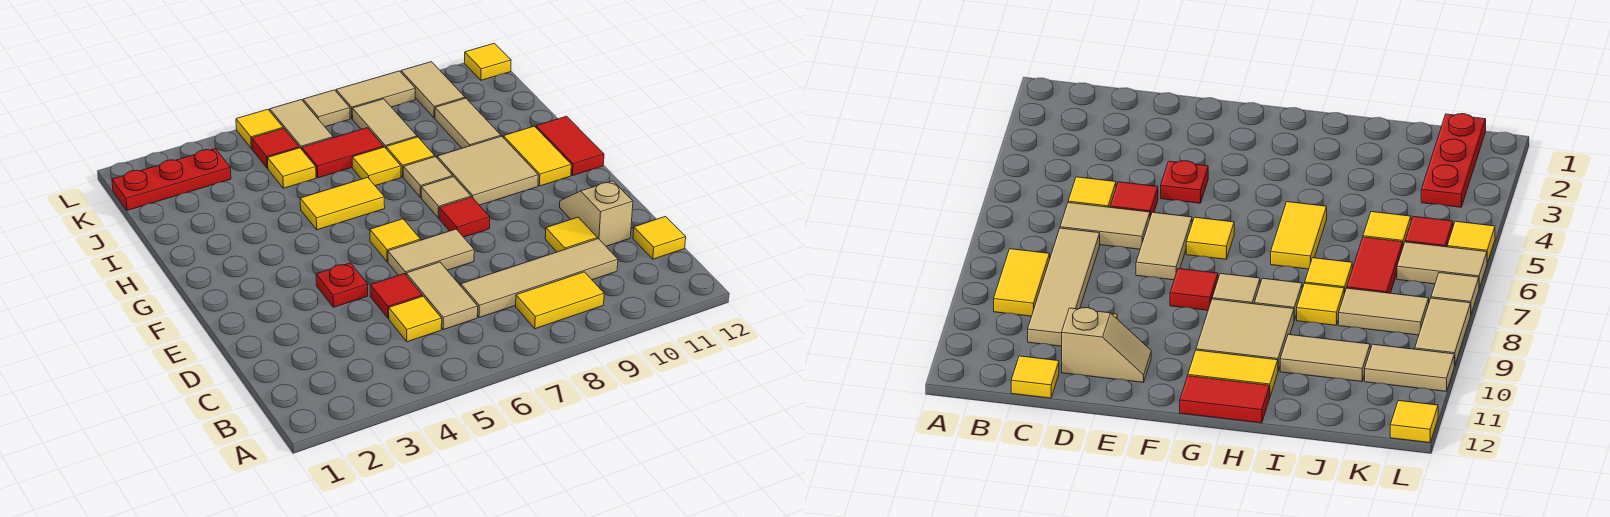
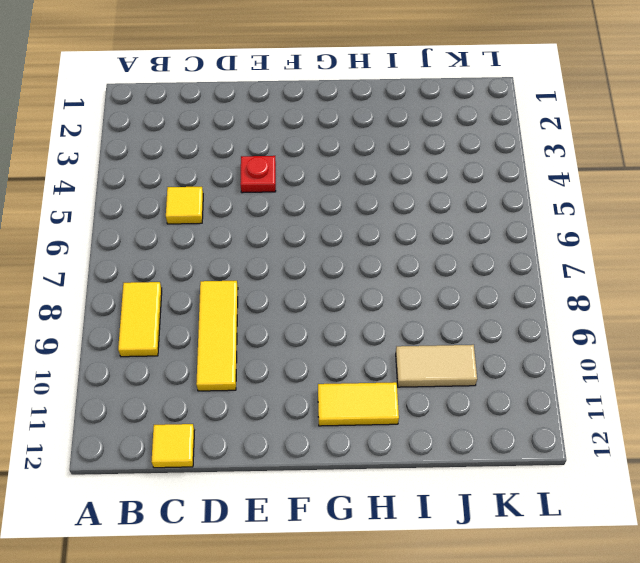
yellow 1x3 tile [196,281,238,391] -> yellow 1x1 tile [545,217,597,252]
none -> tan 1x2 tile [406,262,478,330]
none -> tan 1x4 tile [461,239,618,318]
none -> red 1x1 tile [370,274,422,318]
none -> tan 1x2 slope [560,181,633,246]

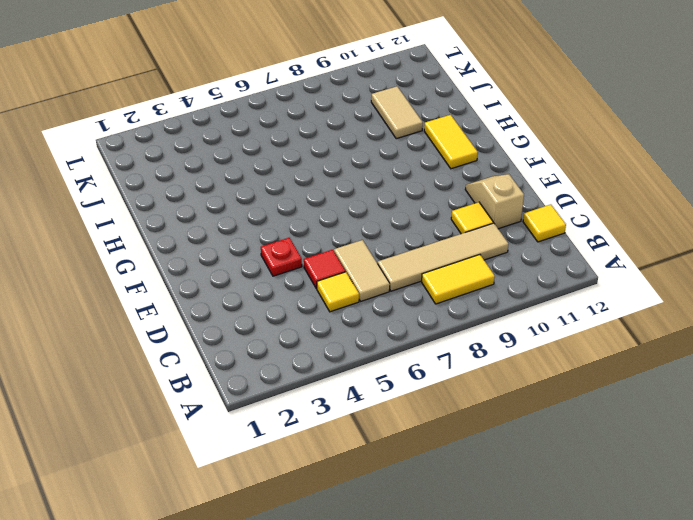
none -> tan 1x2 tile [388,229,474,275]
none -> yellow 1x1 tile [370,219,421,262]
none -> red 1x1 tile [439,197,490,237]
none -> tan 1x1 tile [421,177,471,218]

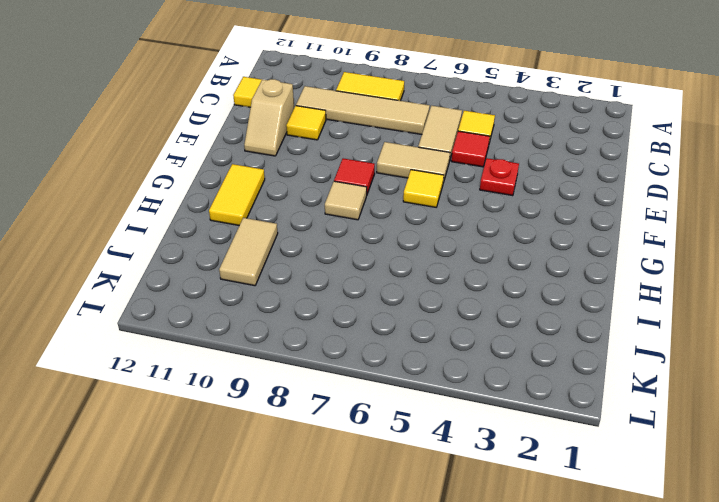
none -> tan 2x2 tile [437,136,538,205]
none -> red 1x2 tile [536,116,604,176]
none -> yellow 1x2 tile [300,177,385,230]
none -> tan 1x1 tile [403,157,453,197]

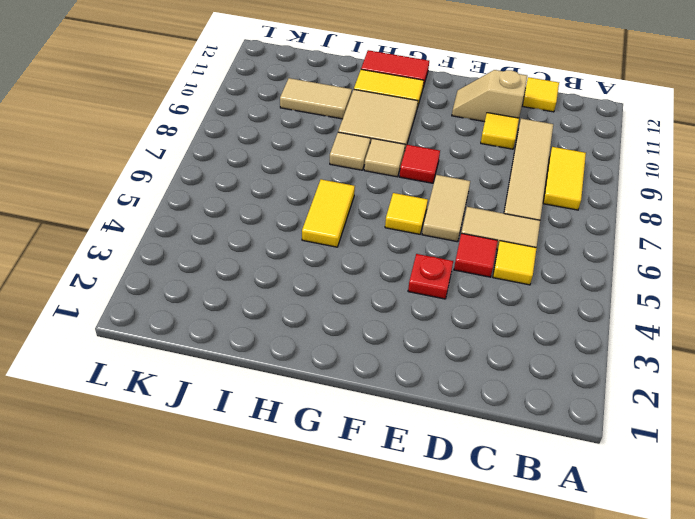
none -> yellow 1x1 tile [352,147,401,186]
none -> yellow 1x1 tile [386,137,435,177]
none -> yellow 1x1 tile [267,148,316,188]
none -> red 1x2 tile [302,128,384,178]

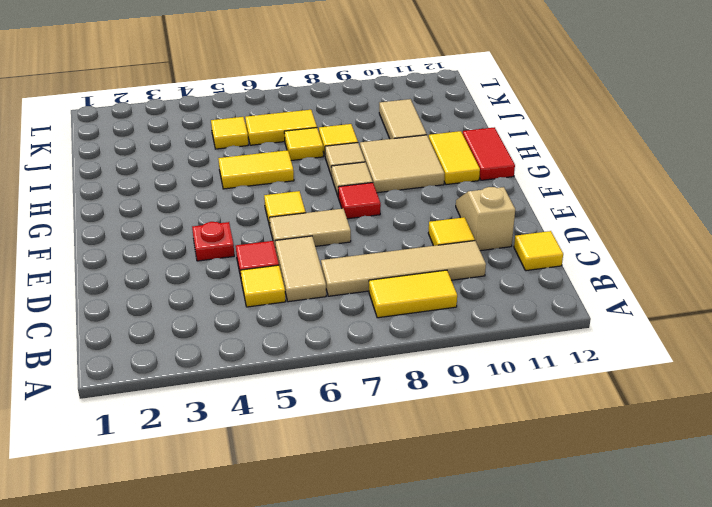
yellow 1x2 tile [245,110,317,145] -> red 1x2 tile [302,128,384,178]
none -> tan 1x2 tile [352,99,417,148]
none -> red 1x3 plate [112,149,231,210]
none -> red 1x1 tile [252,128,299,168]
none -> tan 1x2 tile [270,100,333,149]

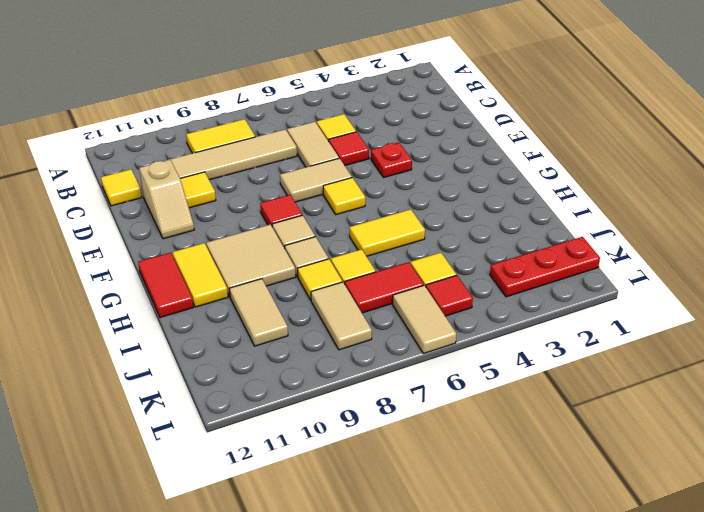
none -> tan 1x2 tile [401,62,465,118]
none -> yellow 1x1 tile [236,109,283,149]
none -> tan 1x1 tile [303,90,350,127]
none -> tan 1x2 tile [336,71,415,119]

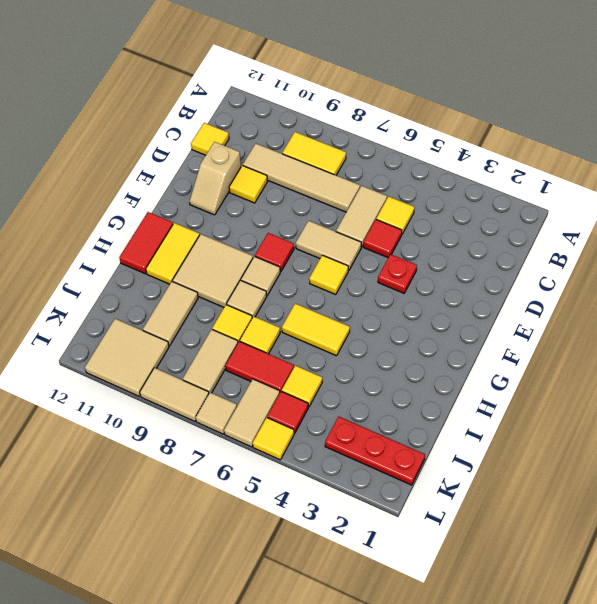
tan 2x2 tile [85,319,169,396] -> tan 1x2 tile [401,62,465,118]
none -> yellow 1x1 tile [464,43,511,80]

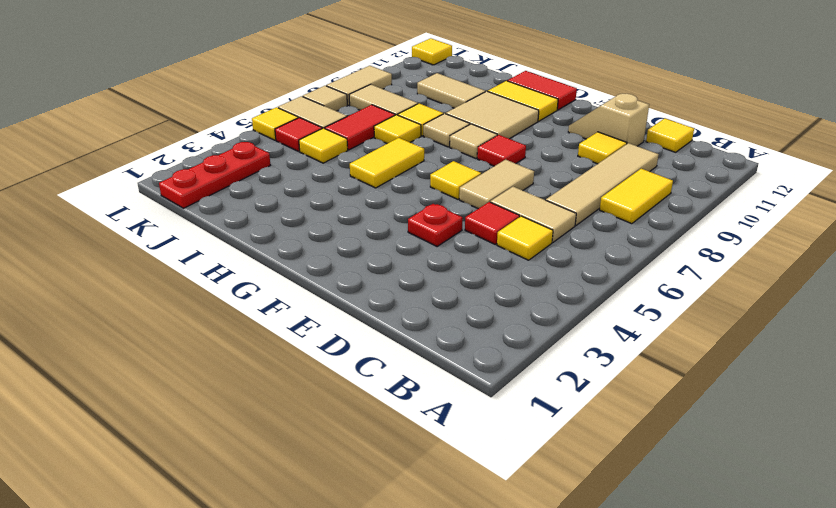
none -> tan 1x2 tile [401,62,465,118]

